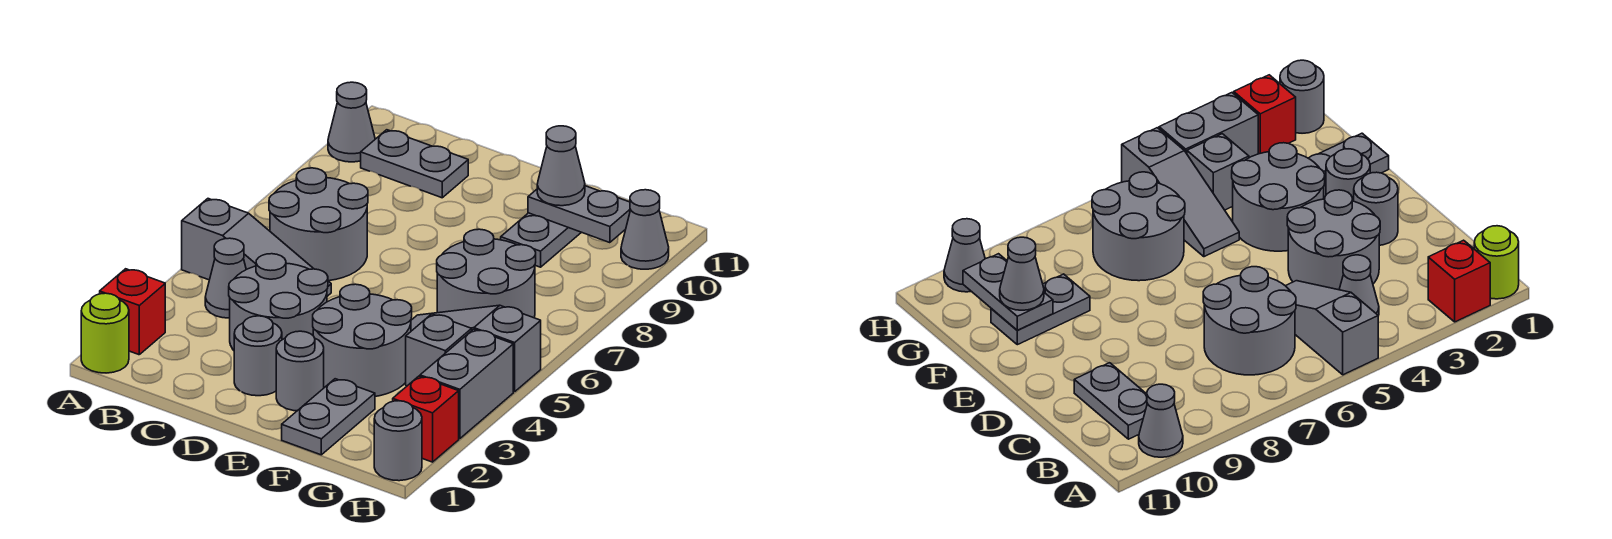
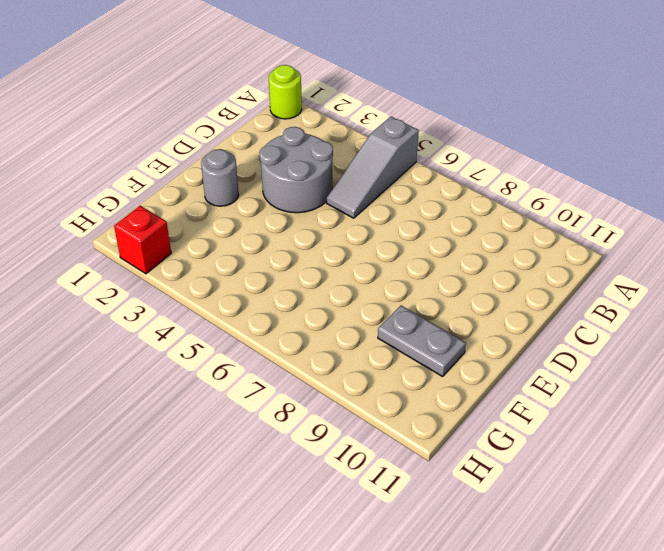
none -> red 1x1 brick [100,269,165,355]
none -> grey 1x1 cone [328,82,375,162]
none -> grey 1x1 cone [205,238,246,318]

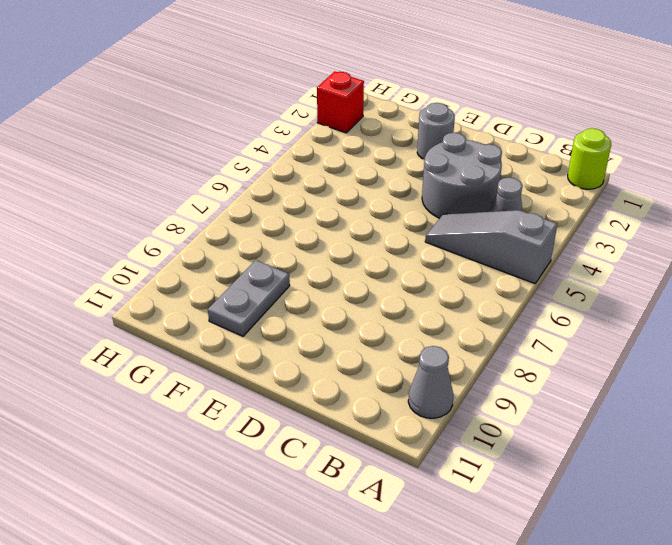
none -> red 1x1 brick [100,269,165,355]
none -> grey 2x2 round brick [269,168,368,281]
none -> grey 1x2 plate [361,130,468,198]

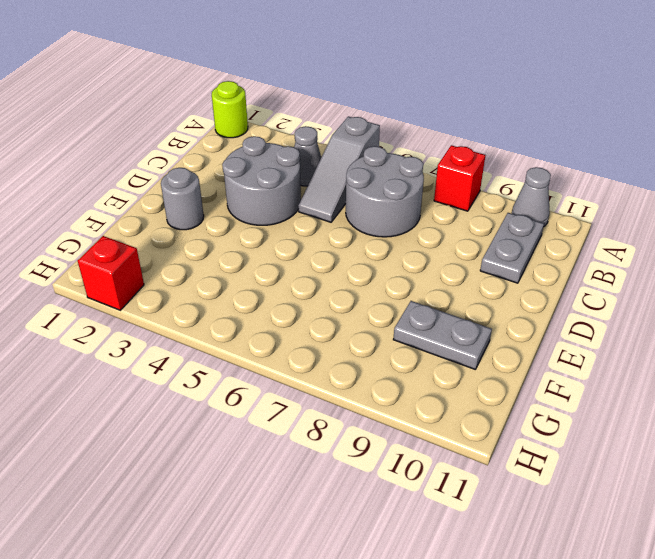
red 1x1 brick [434,145,485,211] -> red 1x1 brick moved to [100,269,165,355]
none -> grey 1x1 round brick [234,316,282,396]
none -> grey 2x2 round brick [313,284,412,396]
none -> grey 1x2 plate [282,379,375,455]

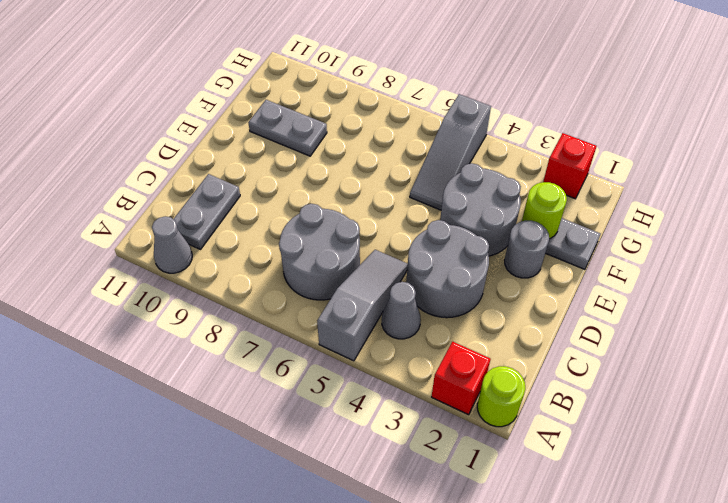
lime 1x1 round brick [522,182,567,239] -> none
none -> grey 1x1 round brick [234,316,282,396]
none -> grey 2x2 round brick [437,229,536,318]
none -> grey 1x1 brick [406,314,472,386]

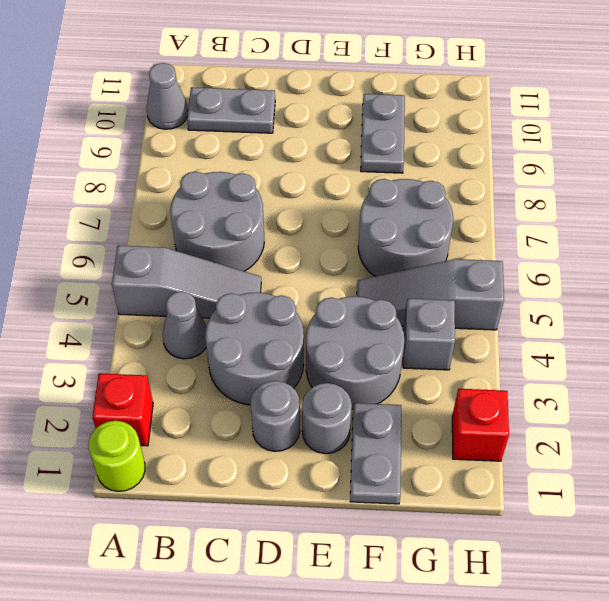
none -> grey 1x1 round brick [374,401,422,481]
none -> grey 1x2 brick [420,329,513,439]
none -> grey 1x1 cone [621,190,669,269]

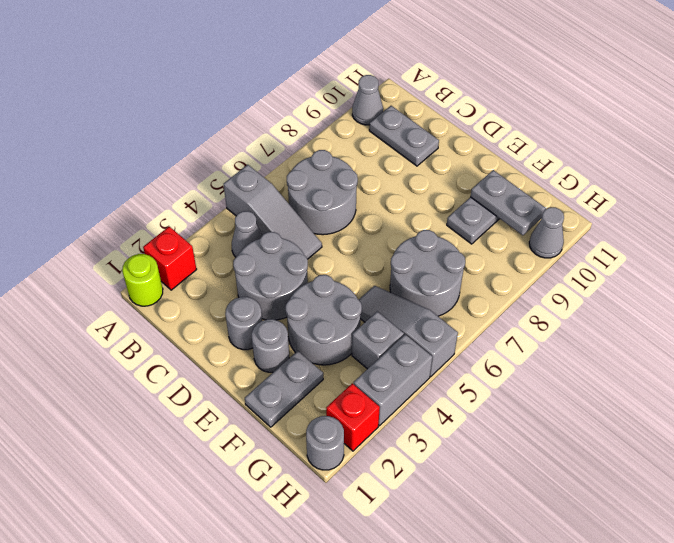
none -> grey 1x1 cone [537,126,585,206]

